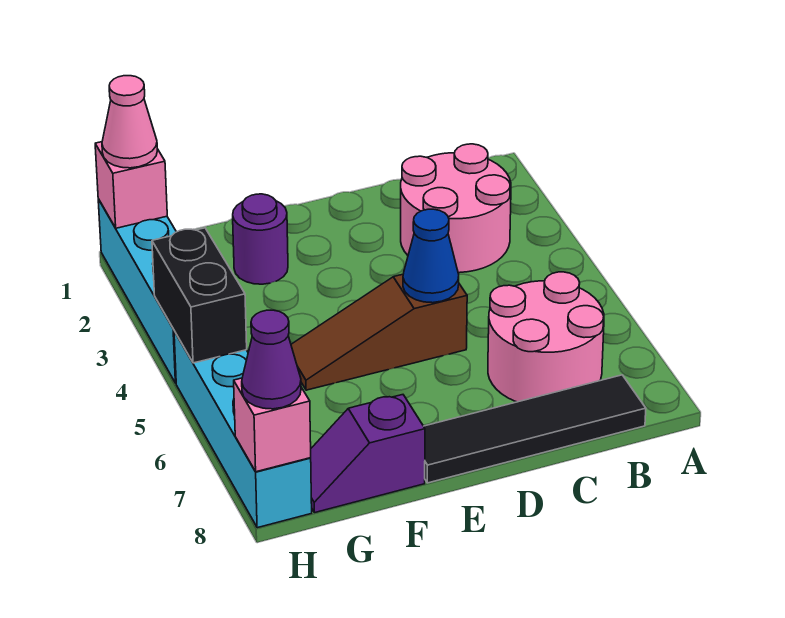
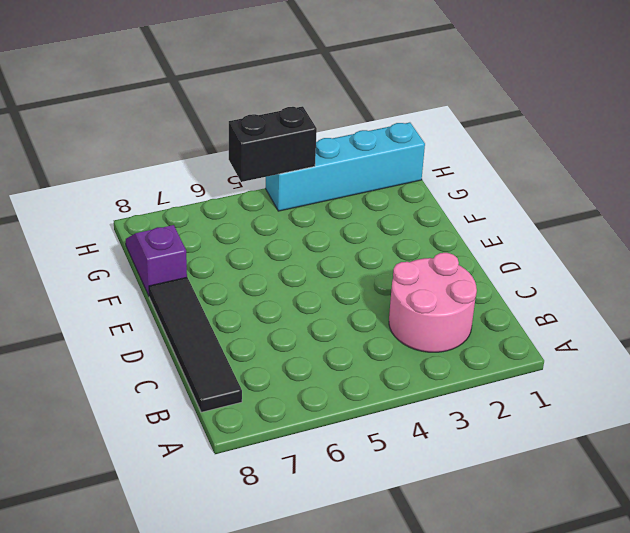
none -> pink 2x2 round brick [488,272,604,402]
none -> brown 1x3 slope [291,274,467,390]
none -> purple 1x1 round brick [233,194,288,284]

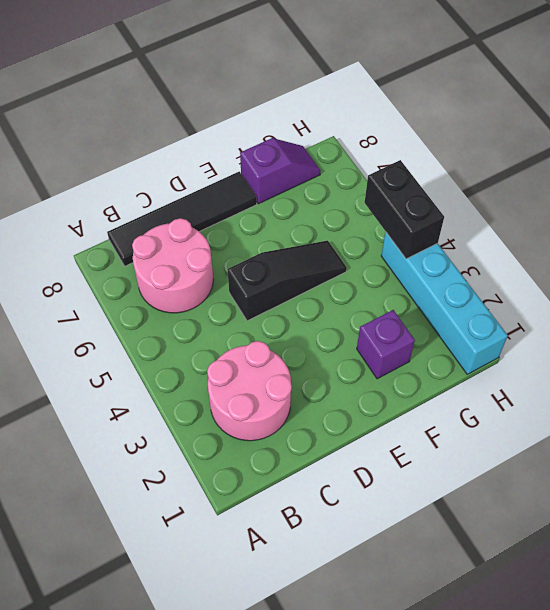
black 1x3 slope [228,241,347,321] -> brown 1x3 slope [291,274,467,390]
purple 1x1 brick [357,310,415,379] -> purple 1x1 round brick [233,194,288,284]
none -> cyan 1x4 brick [174,331,312,528]
none -> blue 1x1 cone [403,209,459,303]
none -> pink 1x1 brick [95,142,167,228]

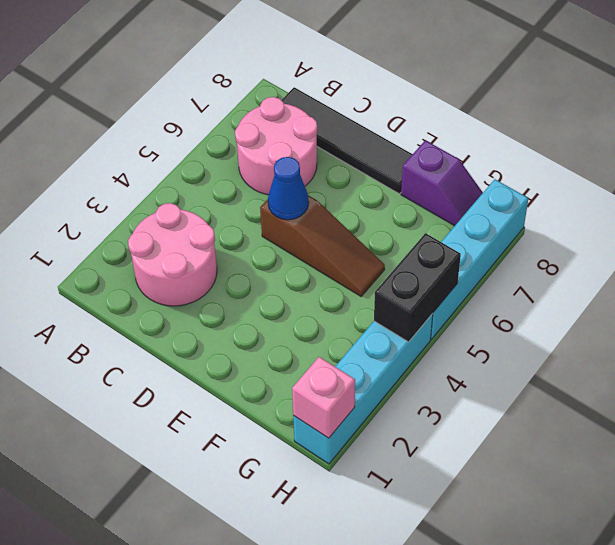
none -> purple 1x1 round brick [233,194,288,284]
none -> pink 1x1 brick [234,378,311,472]
none -> pink 1x1 cone [102,76,157,168]

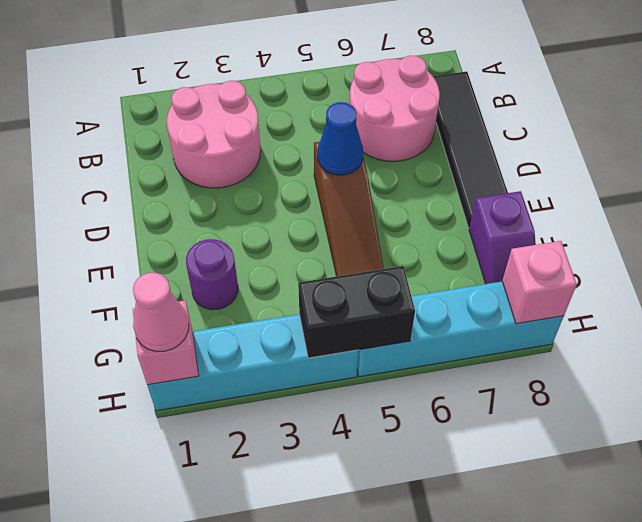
none -> purple 1x1 cone [242,310,301,409]

